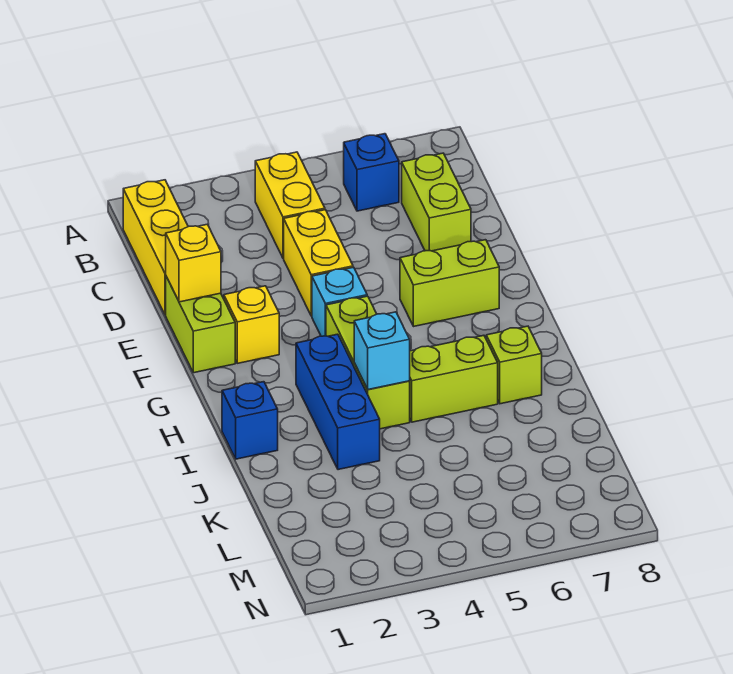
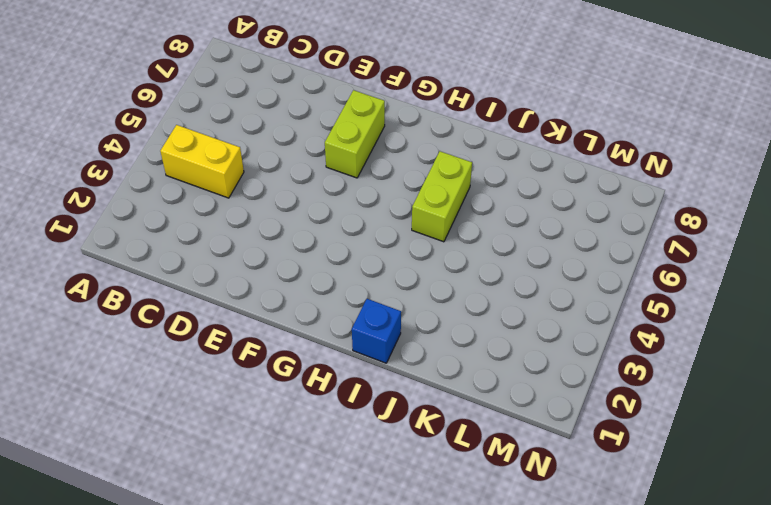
none -> yellow 1x3 brick [123,180,188,315]
none -> blue 1x1 brick [344,134,399,211]
none -> lime 1x2 brick [402,153,471,251]

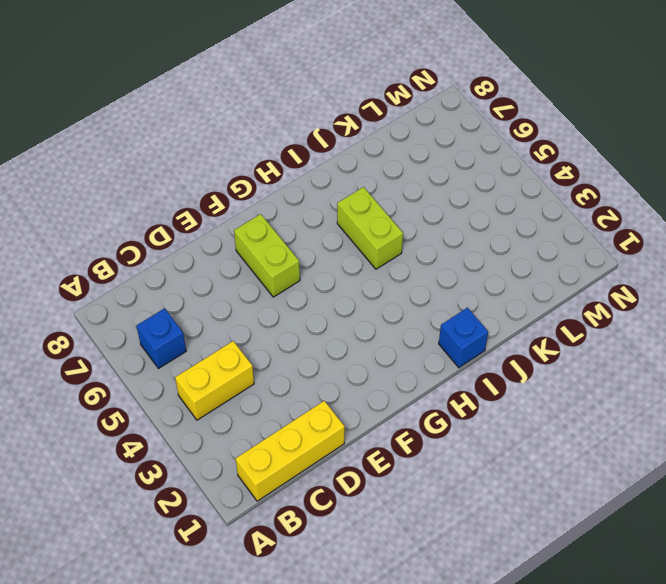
none -> lime 1x2 brick [402,153,471,251]
none -> yellow 1x2 brick [284,210,353,316]
none -> lime 1x2 brick [166,277,235,373]

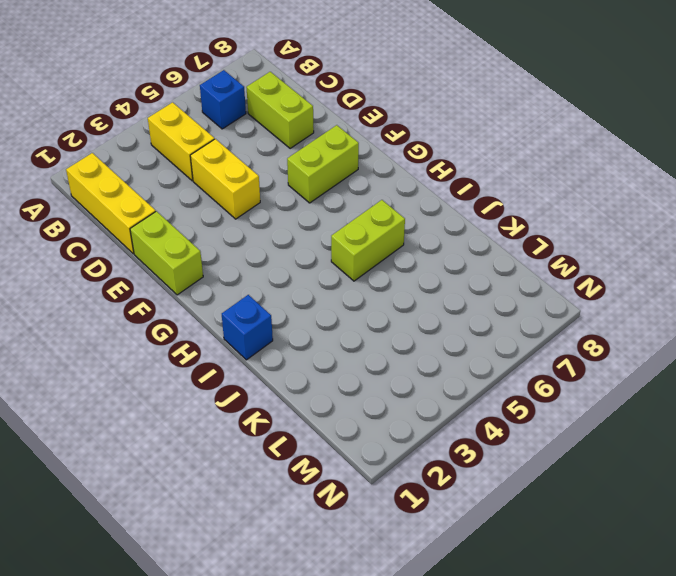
none -> yellow 1x1 brick [224,286,279,363]
none -> cyan 1x1 brick [312,267,367,336]
none -> lime 1x3 brick [326,296,410,429]

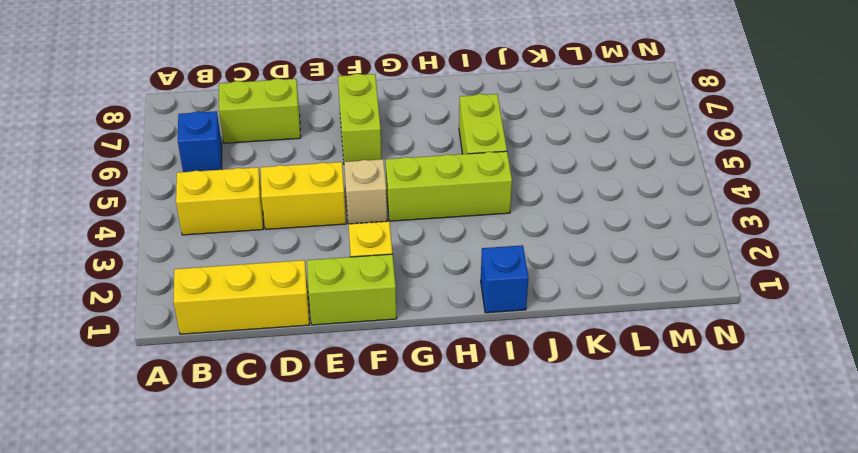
tan 1x1 brick [344,159,387,224] -> cyan 1x1 brick [312,267,367,336]
none -> blue 1x3 brick [296,334,380,470]
none -> lime 1x1 brick [486,326,542,404]
none -> yellow 1x1 brick [166,224,221,302]

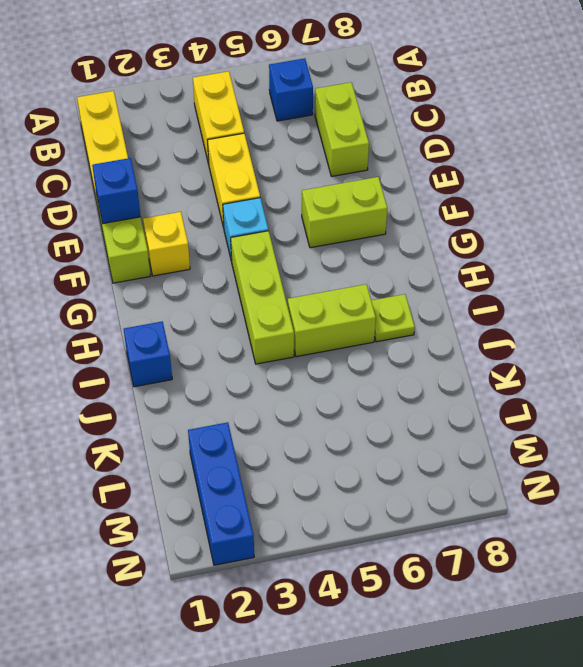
blue 1x1 brick [92,158,141,224] -> yellow 1x1 brick [166,224,221,302]
lime 1x1 plate [371,294,415,342] -> lime 1x1 brick [486,326,542,404]
blue 1x3 brick [188,422,254,565] -> blue 1x3 brick moved to [296,334,380,470]
none -> cyan 1x1 brick [354,312,410,389]

